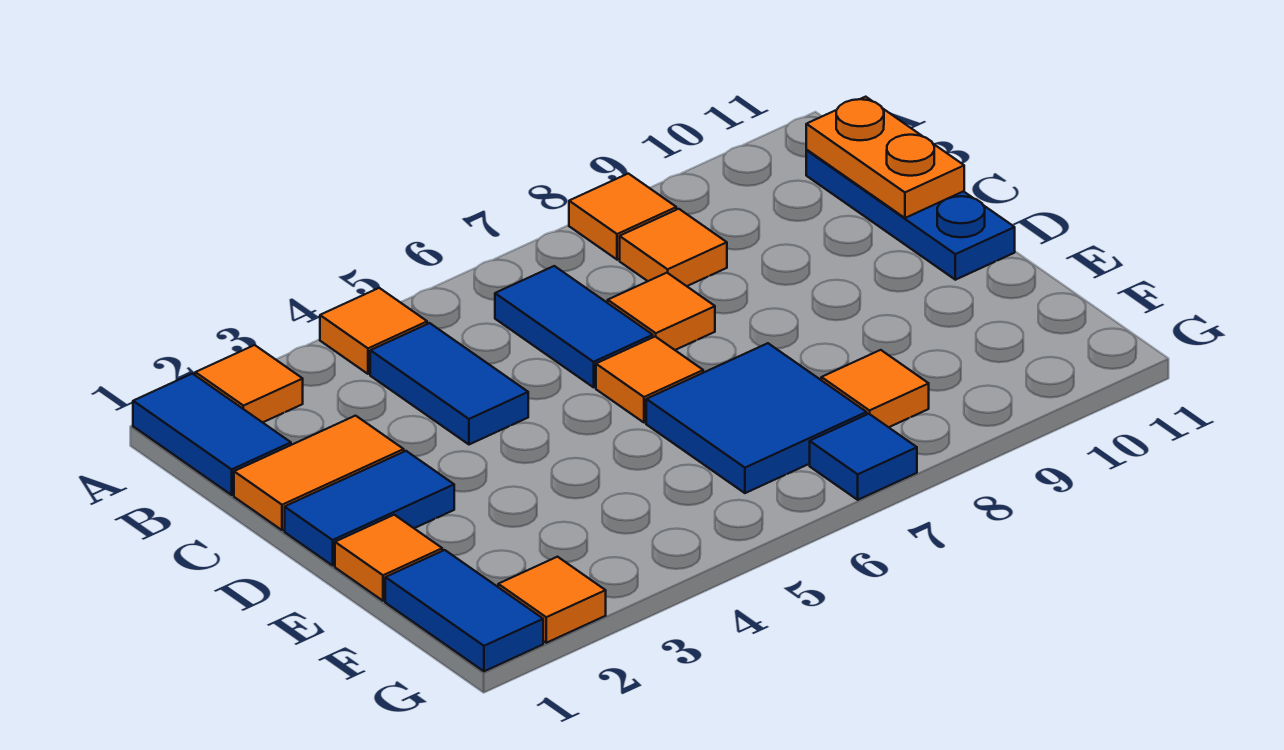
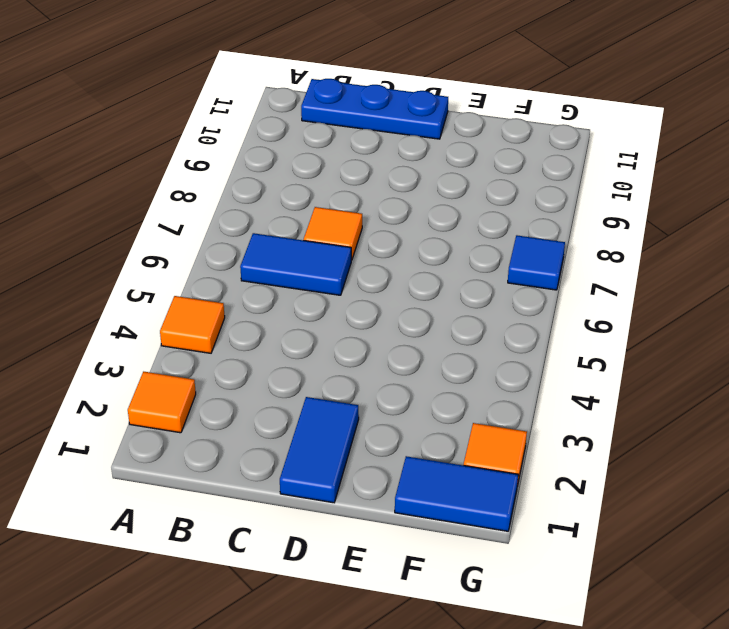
none -> blue 1x2 tile [133,374,291,495]
none -> orange 1x1 tile [569,174,676,260]
none -> blue 1x2 tile [370,323,528,444]

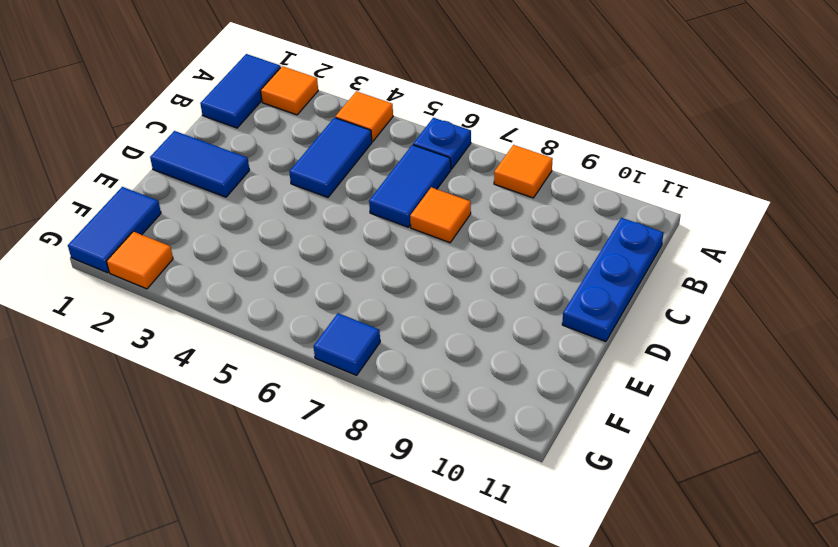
blue 1x1 plate [413,118,471,169] -> none
none -> orange 1x1 tile [620,209,727,286]
none -> orange 1x2 tile [234,416,404,530]
none -> orange 1x1 tile [596,336,703,423]

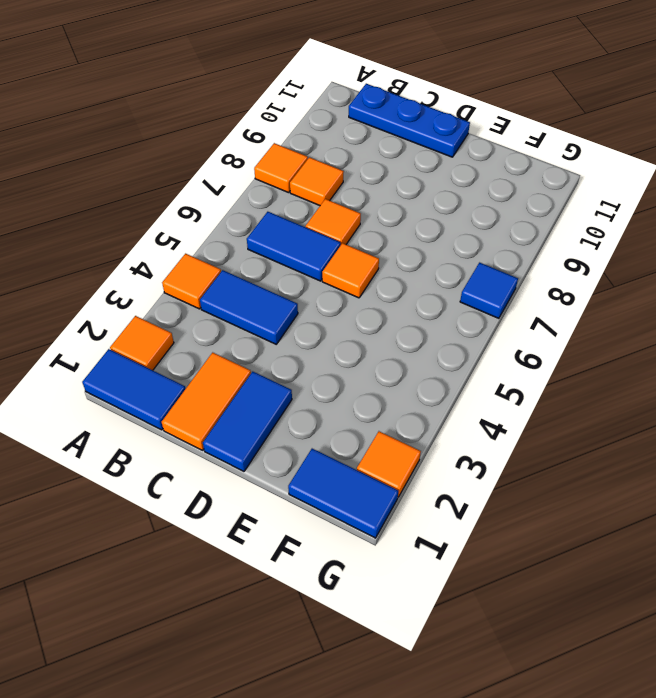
none -> orange 1x1 tile [335,515,442,601]
none -> blue 2x2 tile [646,343,867,493]
none -> orange 1x1 tile [821,350,929,427]

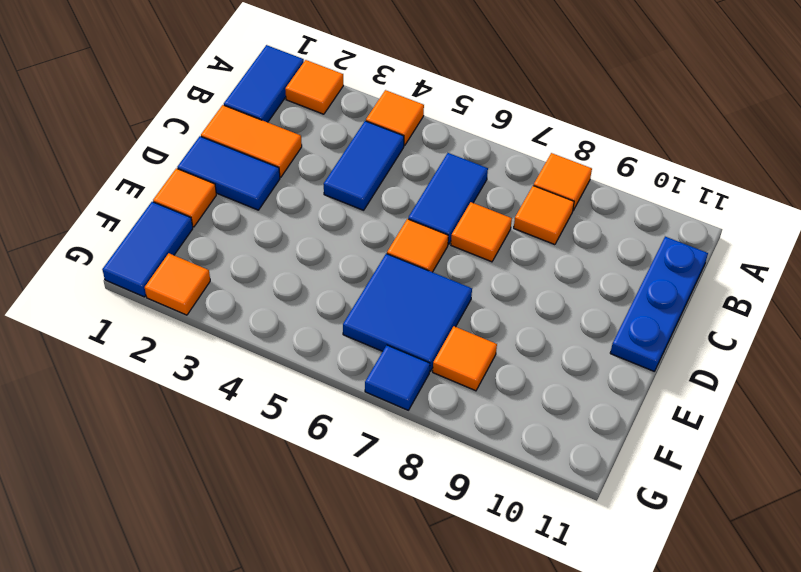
none -> orange 1x2 plate [806,97,964,218]

